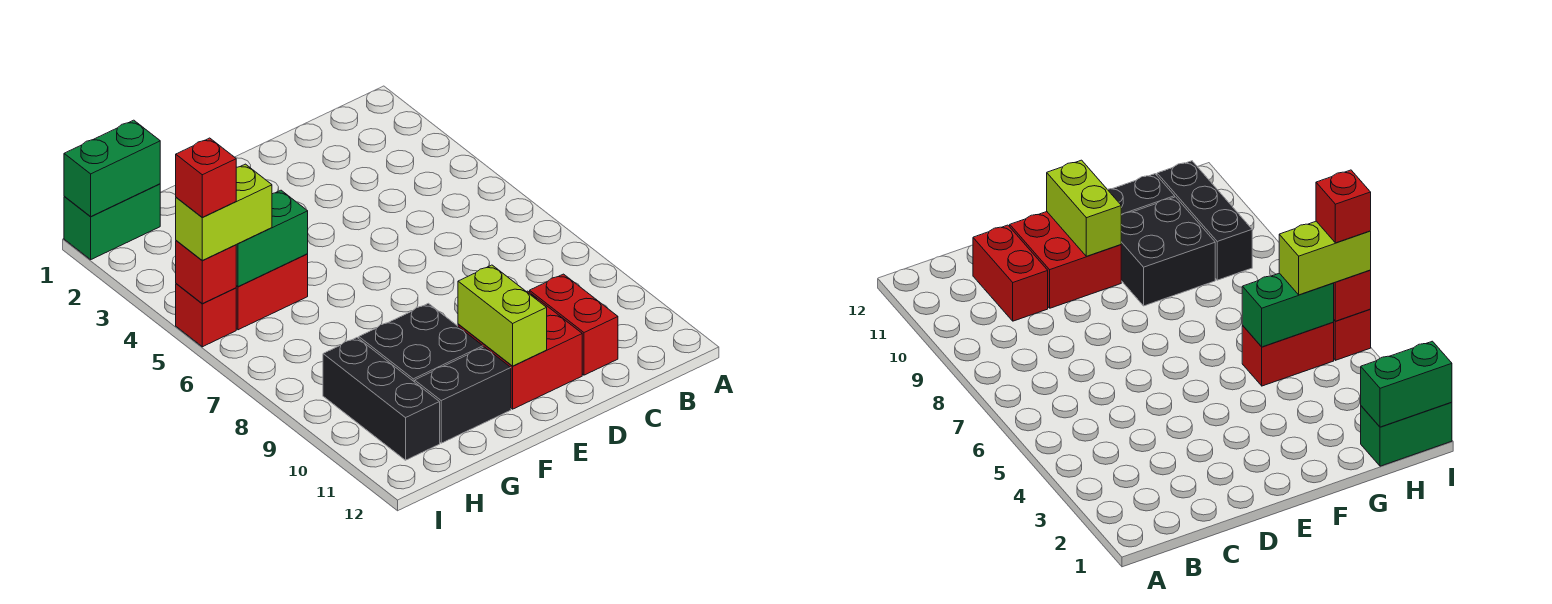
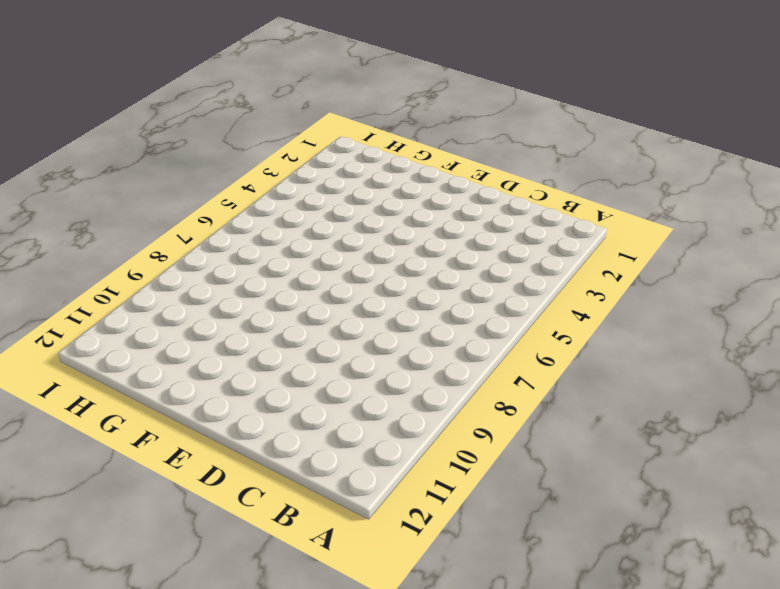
none -> red 1x2 brick [530,274,618,375]
none -> red 2x2 brick [458,291,582,409]
none -> black 2x2 brick [359,303,483,382]

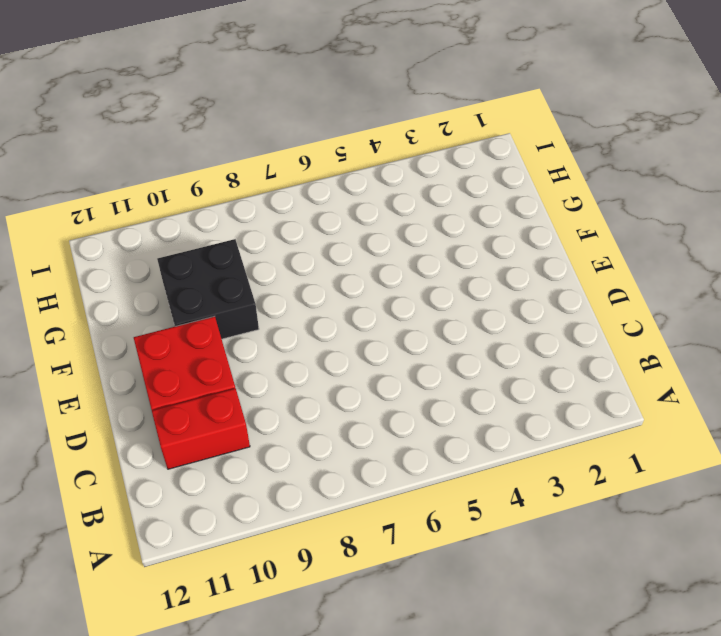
none -> black 1x2 brick [415,347,511,443]
none -> red 1x2 brick [236,254,308,330]
none -> green 1x2 brick [64,184,160,259]

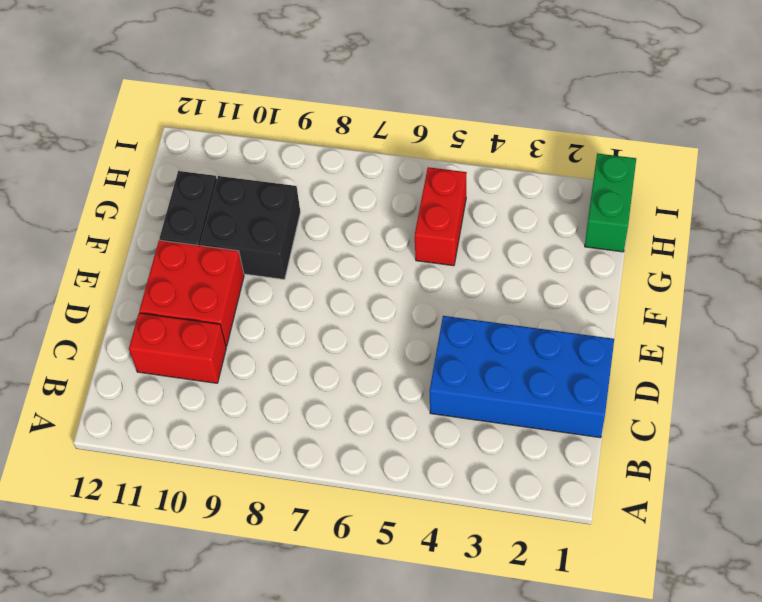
blue 2x4 brick [429,316,614,438] -> none
none -> black 1x3 brick [323,338,440,460]
none -> red 1x1 brick [176,284,236,347]
none -> lime 1x2 brick [458,265,547,366]

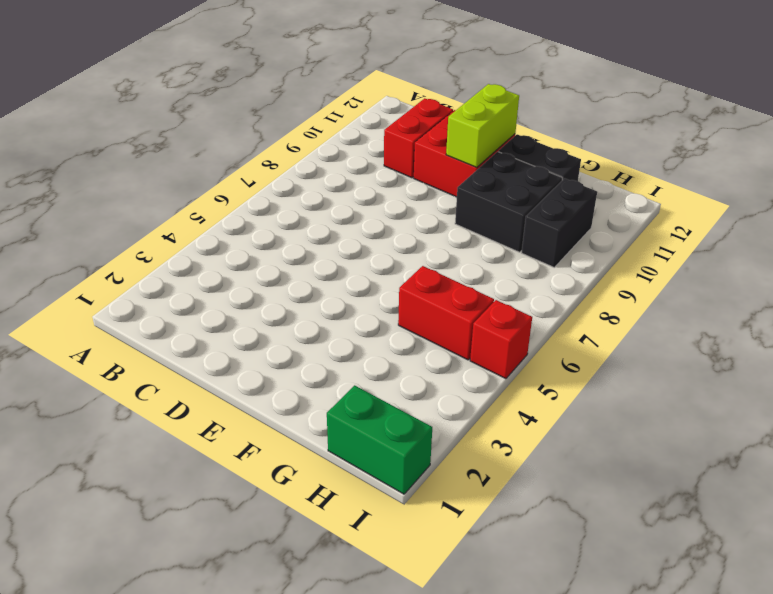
black 1x2 brick [522,178,597,267] -> black 1x3 brick [323,338,440,460]
none -> green 1x2 brick [236,190,308,287]
none -> green 1x2 brick [64,120,160,217]
none -> red 1x1 brick [176,241,236,304]

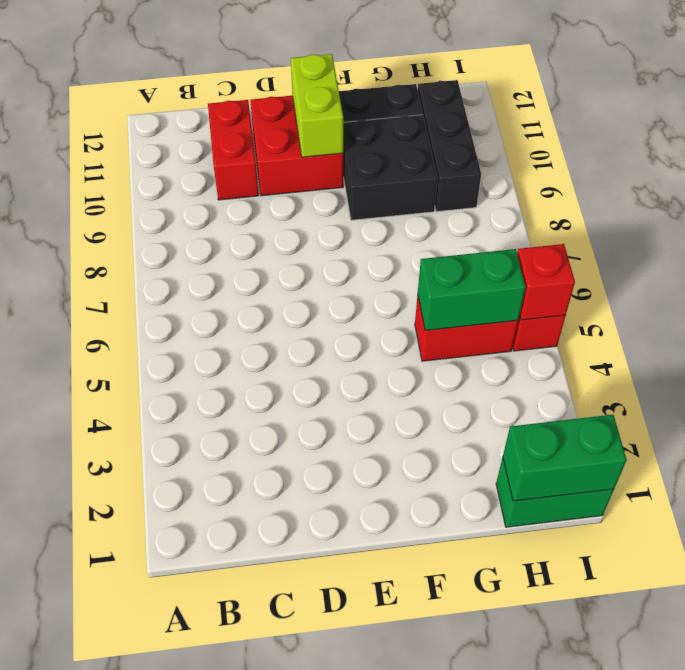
none -> lime 1x2 brick [176,164,272,260]
none -> red 1x1 brick [176,138,236,217]

